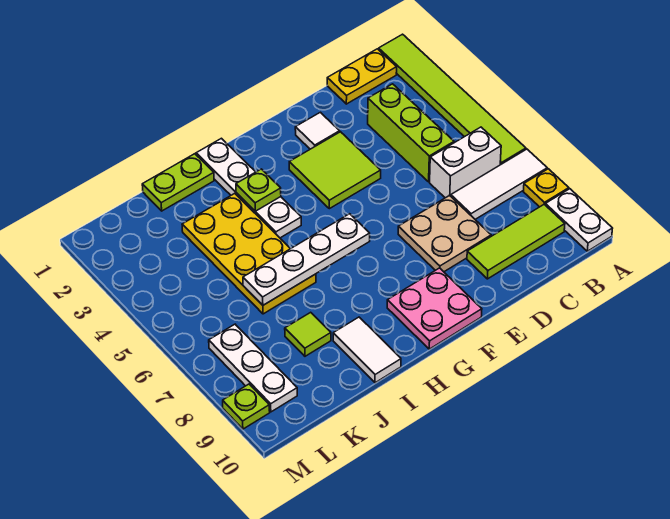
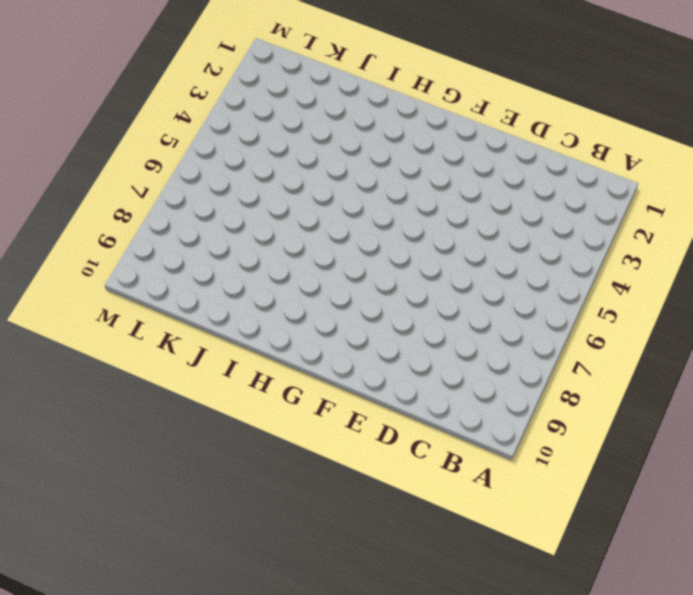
none -> lime 1x6 tile [379,34,526,165]
none -> white 1x3 tile [451,149,547,219]
none -> yellow 1x1 plate [523,169,569,207]

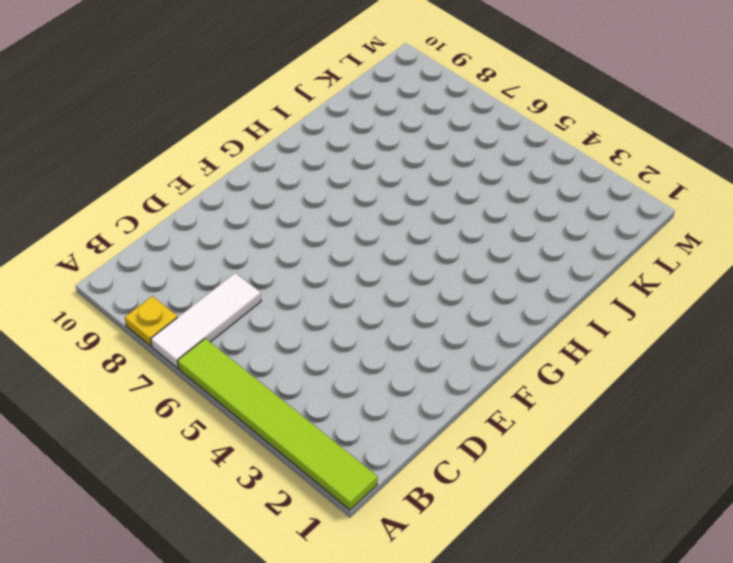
none -> white 1x2 plate [545,189,613,251]
none -> yellow 1x2 plate [327,49,397,104]
none -> white 1x2 brick [430,127,501,198]

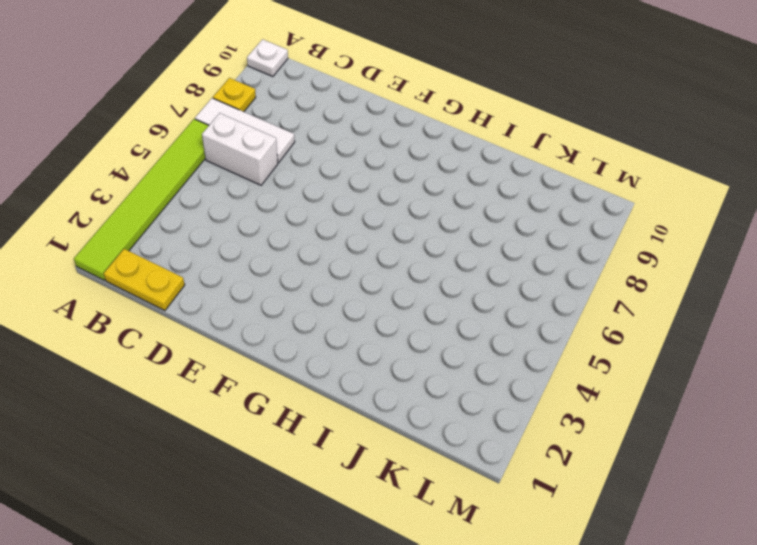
white 1x1 plate [247,39,288,77] -> white 1x2 plate [545,189,613,251]
none -> lime 1x3 tile [467,204,565,279]
none -> lime 1x3 brick [368,84,454,182]
none -> tan 2x2 plate [398,195,491,272]

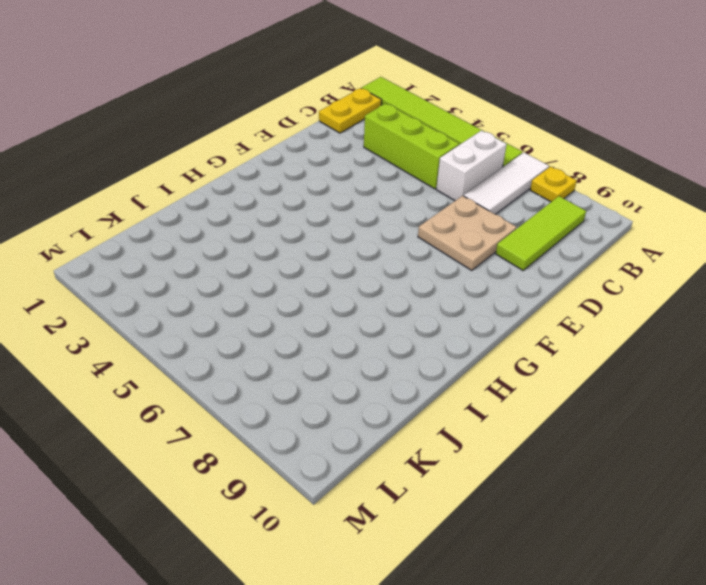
none -> white 1x2 plate [545,189,613,251]
none -> white 1x1 tile [295,112,340,149]
none -> lime 2x2 tile [289,132,381,209]

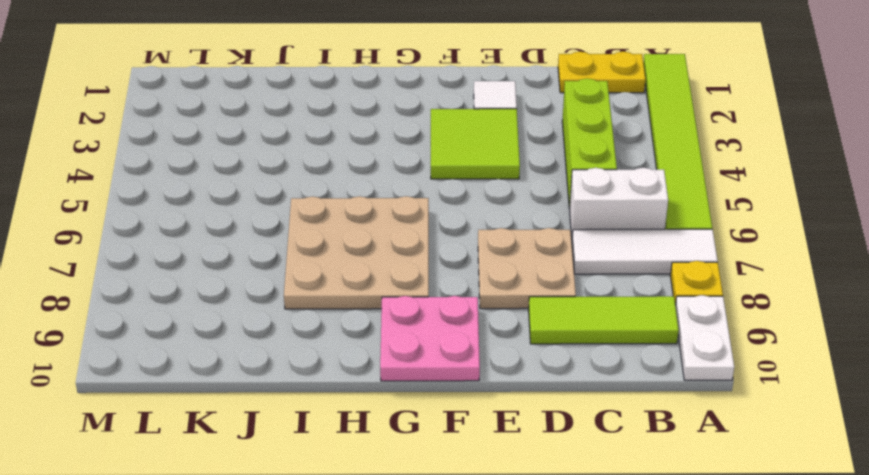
tan 3x3 plate [284,196,429,309] -> yellow 2x4 plate [182,193,316,314]
none -> white 1x4 plate [196,138,301,238]
none -> lime 1x2 plate [142,154,214,211]
none -> white 1x2 tile [333,317,401,383]

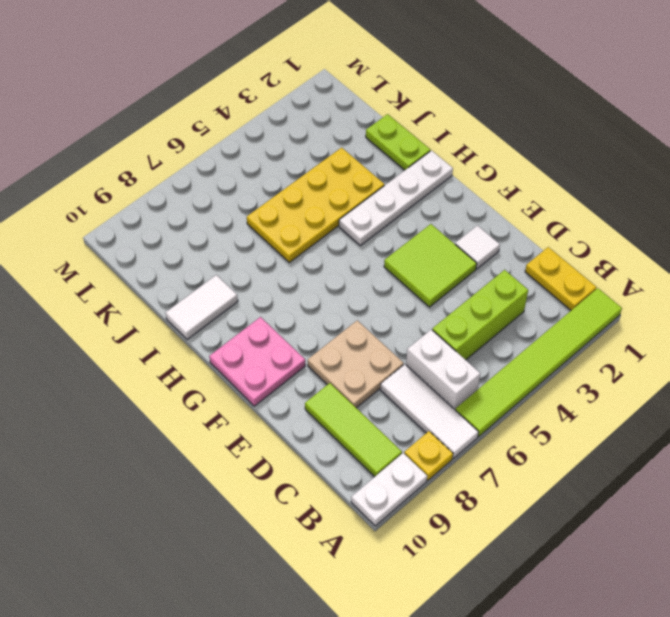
none -> lime 1x1 tile [285,312,331,356]
none -> white 1x3 plate [209,324,297,412]
none -> lime 1x1 plate [223,384,270,429]

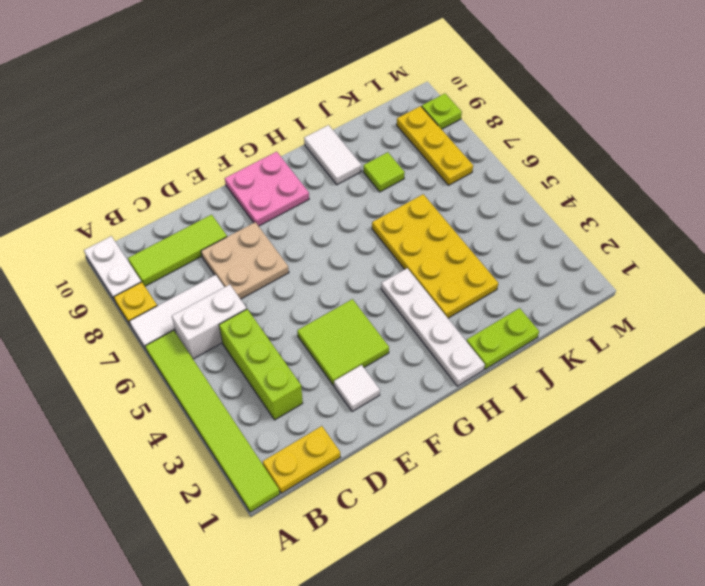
yellow 1x3 plate [397,106,473,185] -> white 1x3 plate [209,324,297,412]
none -> white 1x4 plate [243,214,370,305]
none -> lime 1x1 plate [236,169,281,211]

